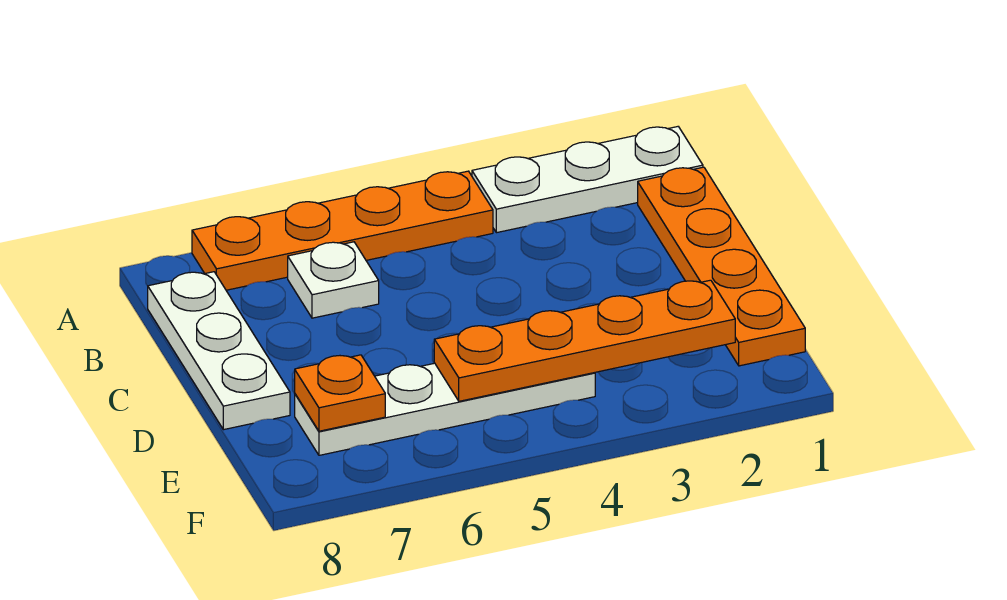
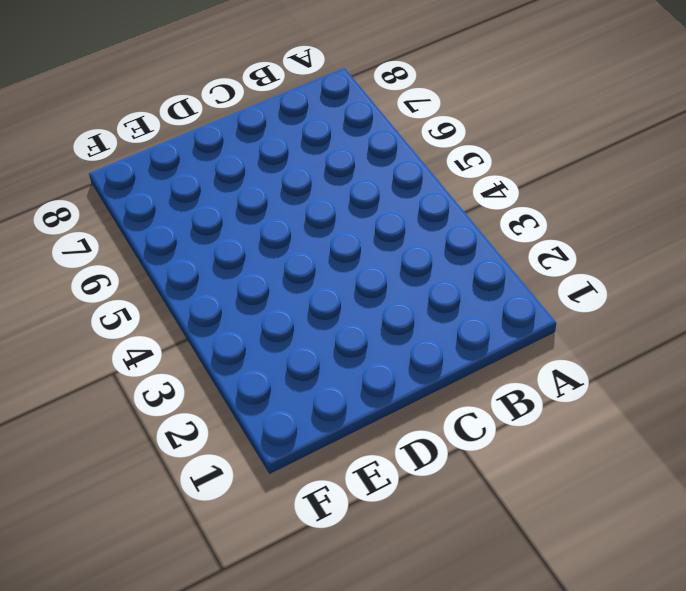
none -> white 1x3 plate [472,127,703,233]
none -> orange 1x4 plate [192,171,493,290]

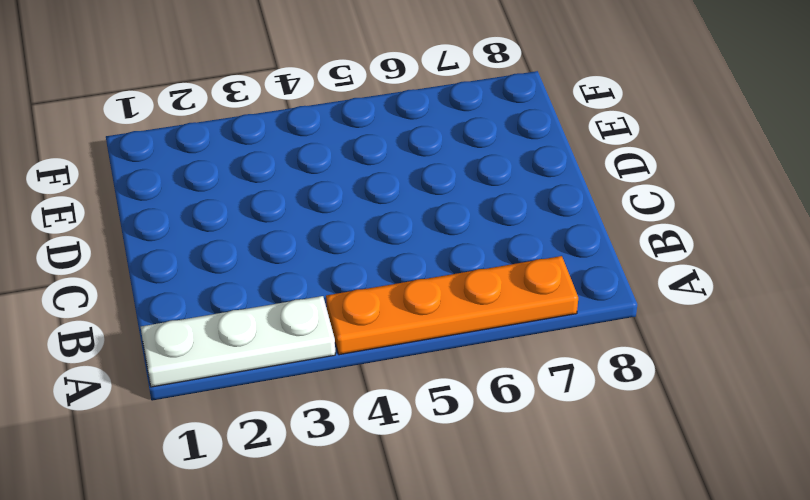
none -> orange 1x4 plate [638,167,805,366]
none -> white 1x1 plate [288,242,379,318]

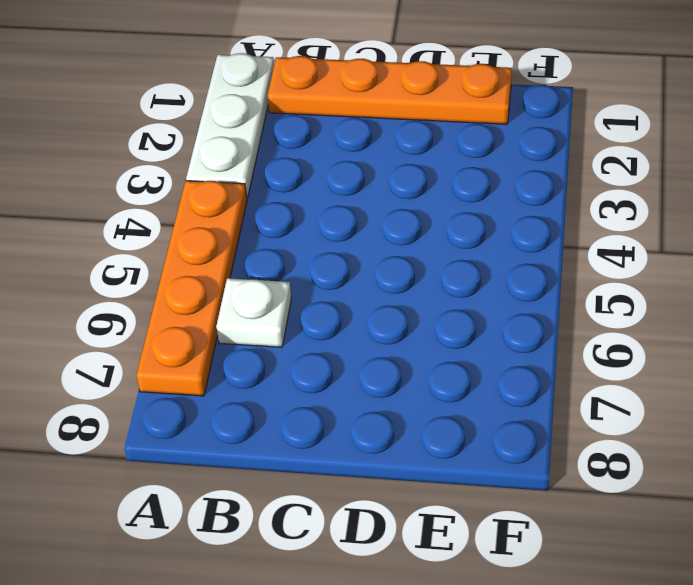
none -> white 1x3 plate [148,272,290,430]
none -> white 1x4 plate [295,363,595,455]

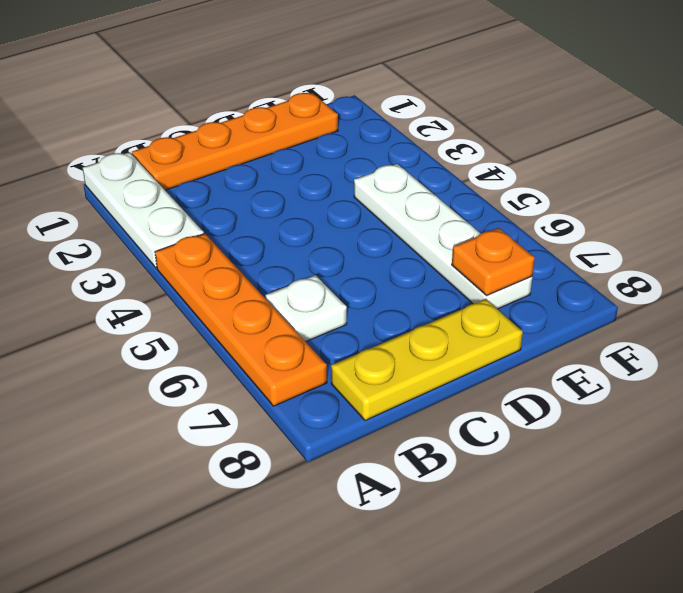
yellow 1x3 plate [331,299,523,421] -> white 1x3 plate [148,272,290,430]
none -> orange 1x4 plate [434,280,735,401]

